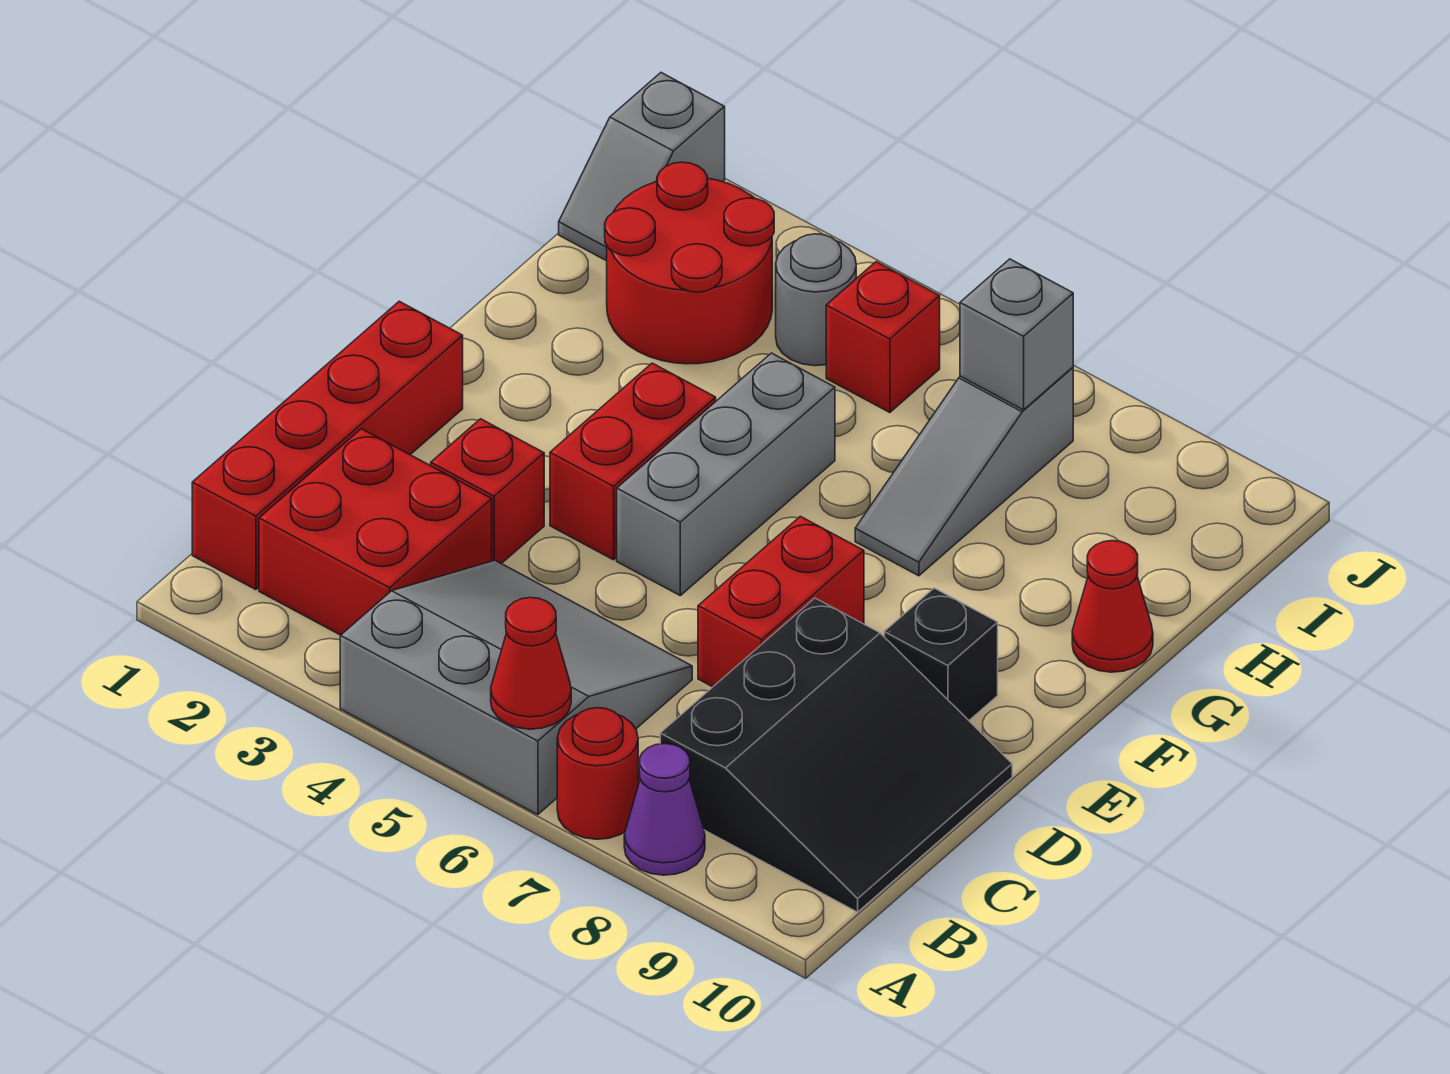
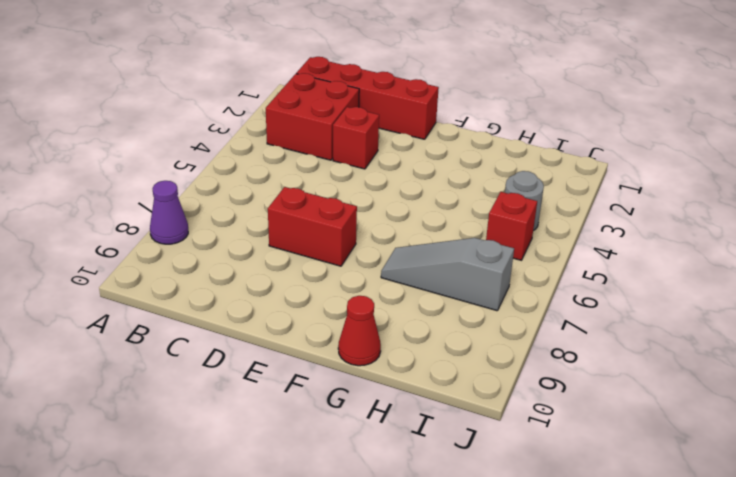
none -> grey 3x3 slope [340,560,692,815]
none -> red 1x1 round brick [557,708,638,839]
none -> black 3x3 slope [660,598,1012,912]

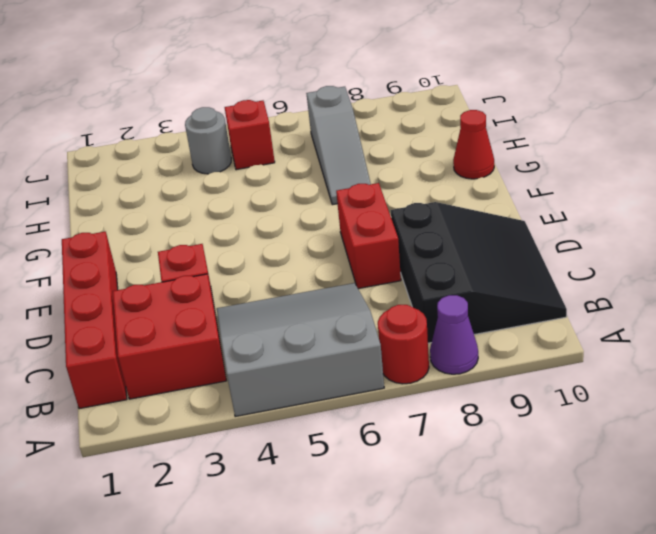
none -> red 1x2 brick [550,363,716,560]
none -> grey 1x3 brick [617,353,835,595]
none -> black 1x1 brick [884,588,998,720]

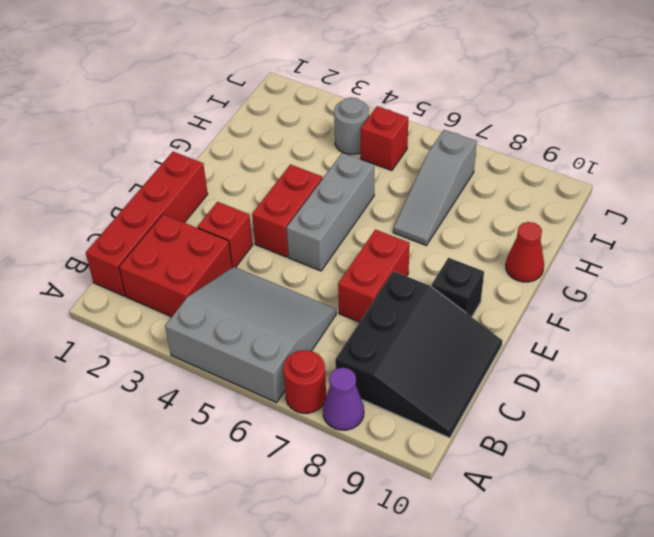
none -> red 2x2 round brick [605,162,774,364]
none -> grey 1x2 slope [559,73,725,261]
none -> red 1x1 cone [491,598,571,729]

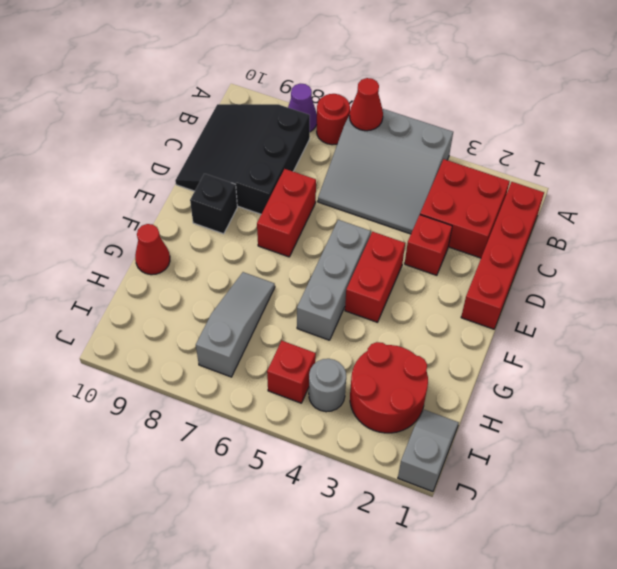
none -> grey 1x1 brick [960,259,1073,410]

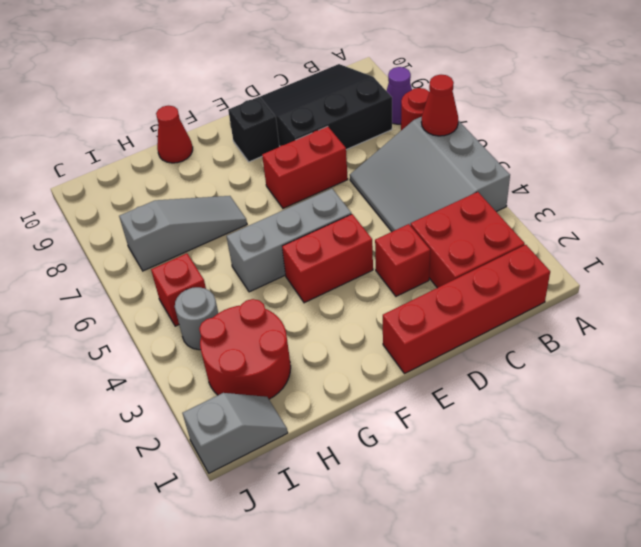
none -> grey 1x1 brick [960,259,1073,410]

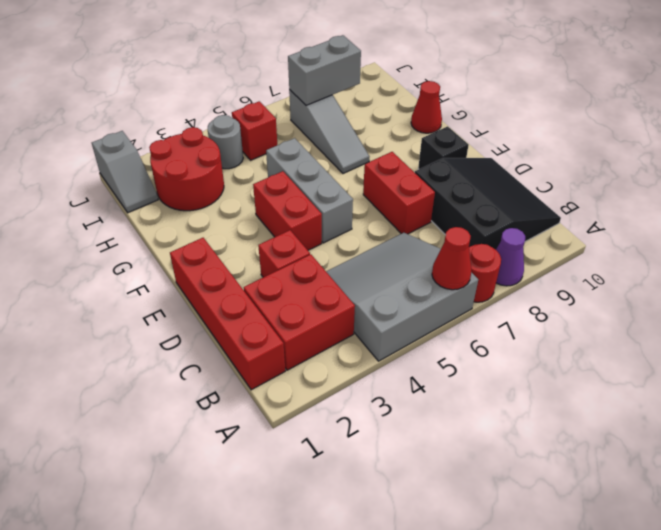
grey 1x2 brick [288,35,361,105] -> grey 1x1 brick [960,259,1073,410]

